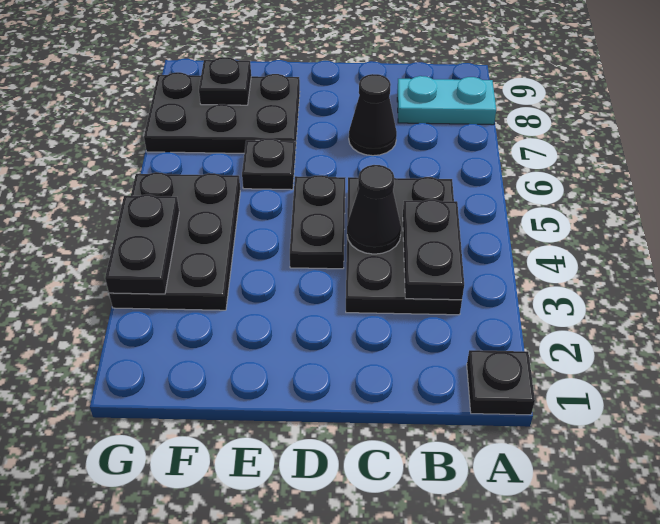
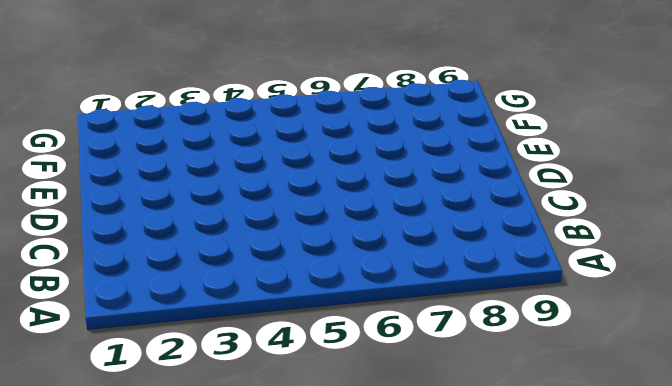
none -> black 1x1 plate [467,350,535,415]
none -> cyan 1x2 plate [397,76,496,125]
none -> black 2x3 plate [346,177,462,315]

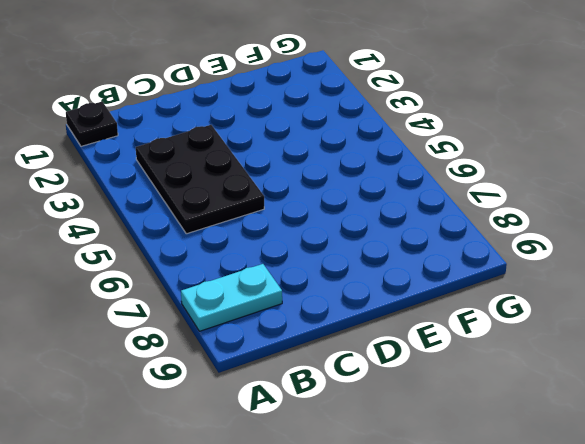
none -> black 1x1 cone [349,74,397,156]
none -> black 1x2 plate [290,175,345,269]
none -> black 1x1 plate [242,139,295,190]

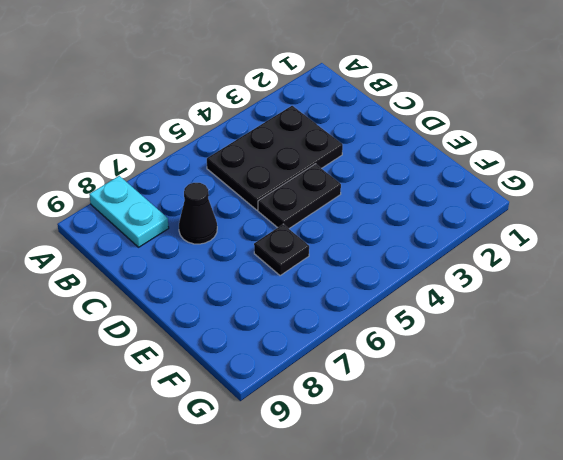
none -> black 1x1 plate [467,350,535,415]
none -> black 2x3 plate [144,72,300,153]
none -> black 2x3 plate [109,172,240,310]

